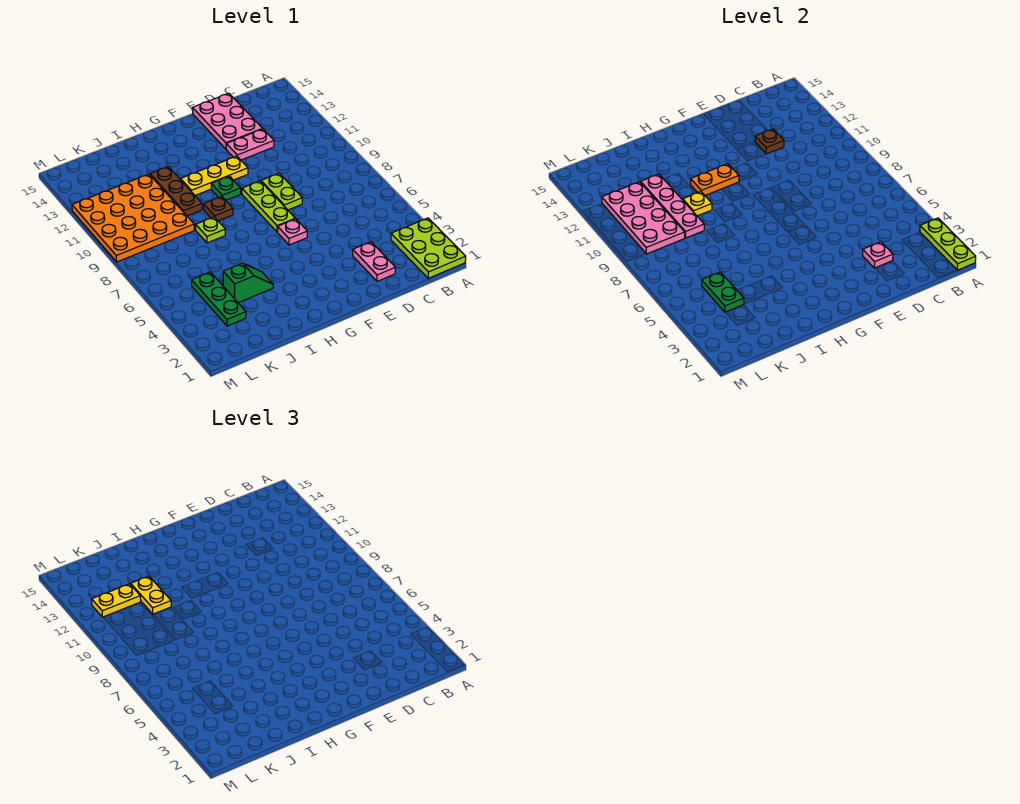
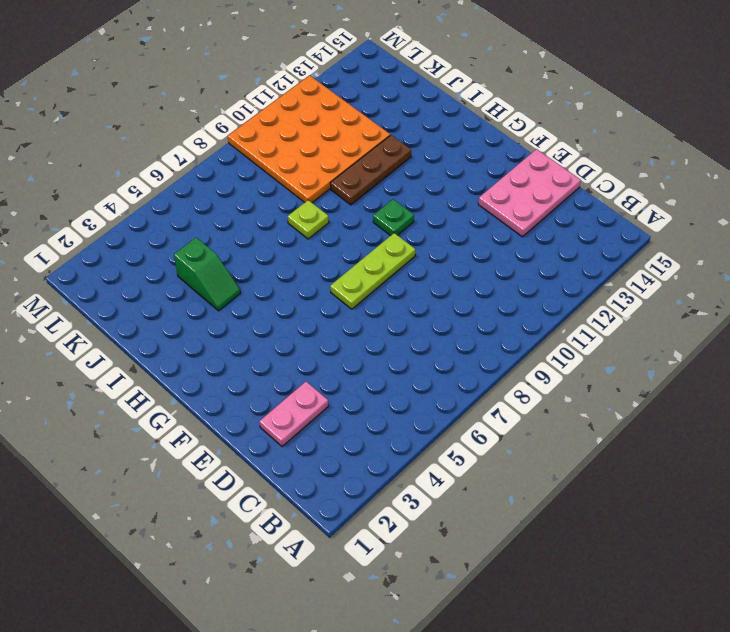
none -> lime 2x3 plate [391,218,466,278]
none -> pink 1x2 plate [226,129,274,160]
none -> lime 1x2 plate [261,173,302,210]

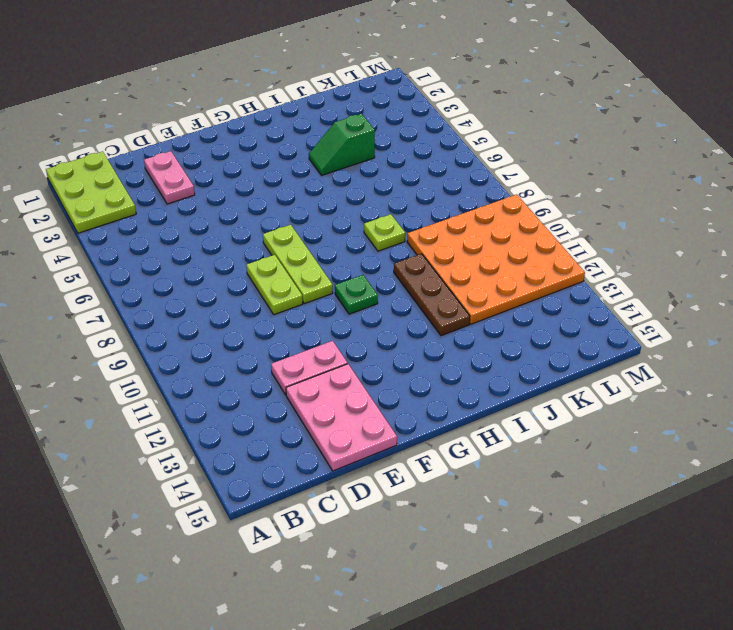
none -> pink 1x1 plate [278,219,307,245]
none -> yellow 1x3 plate [181,156,248,195]
none -> brown 1x1 plate [204,196,233,221]

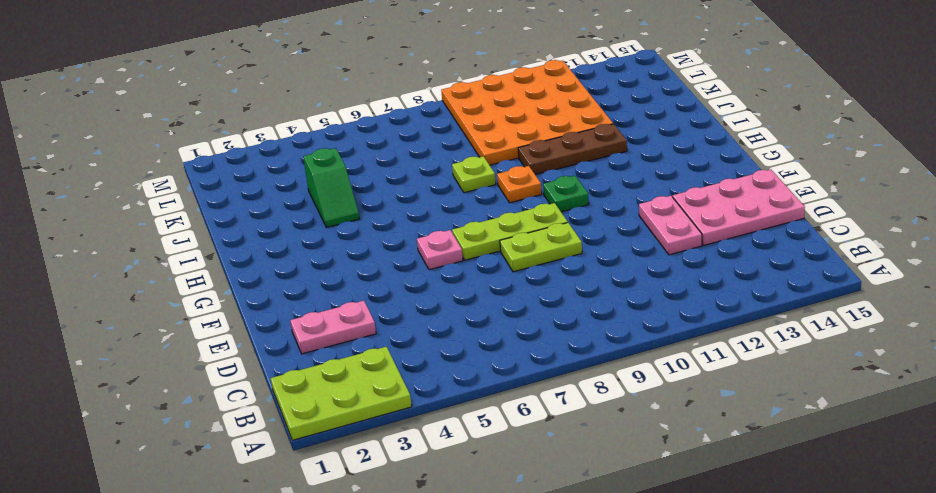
orange 1x1 plate [497,166,542,203] -> brown 1x1 plate [204,196,233,221]
none -> yellow 1x3 plate [181,156,248,195]
none -> green 1x3 plate [192,272,246,326]
none -> lime 1x3 plate [920,218,976,270]

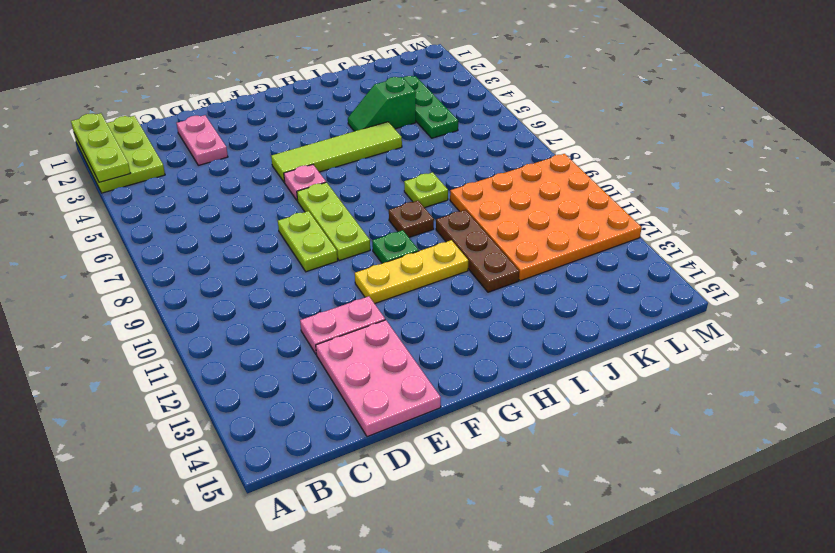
lime 1x4 tile [271,122,402,183] -> none
none -> pink 1x1 plate [863,242,893,268]
none -> brown 1x1 plate [755,129,784,154]
none -> orange 1x2 plate [691,164,739,195]

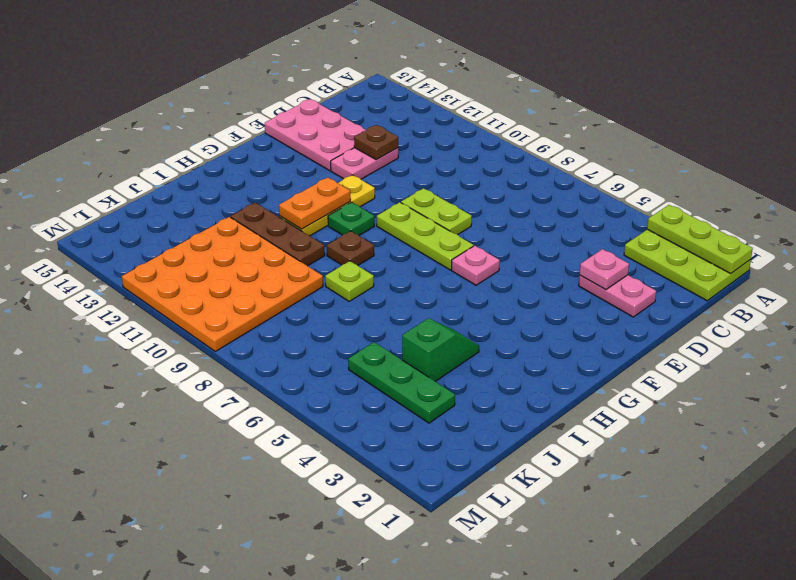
none -> yellow 1x1 plate [683,192,712,216]
none -> pink 1x4 plate [641,174,704,238]
none -> green 1x2 plate [702,272,744,312]

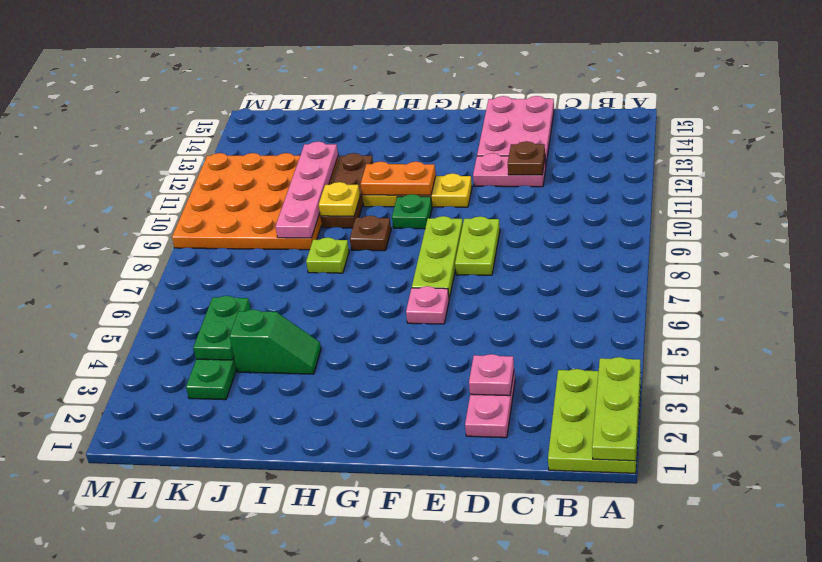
none -> pink 2x4 plate [602,182,685,254]
none -> yellow 1x2 plate [131,576,171,614]
none -> yellow 1x2 plate [92,584,141,617]

